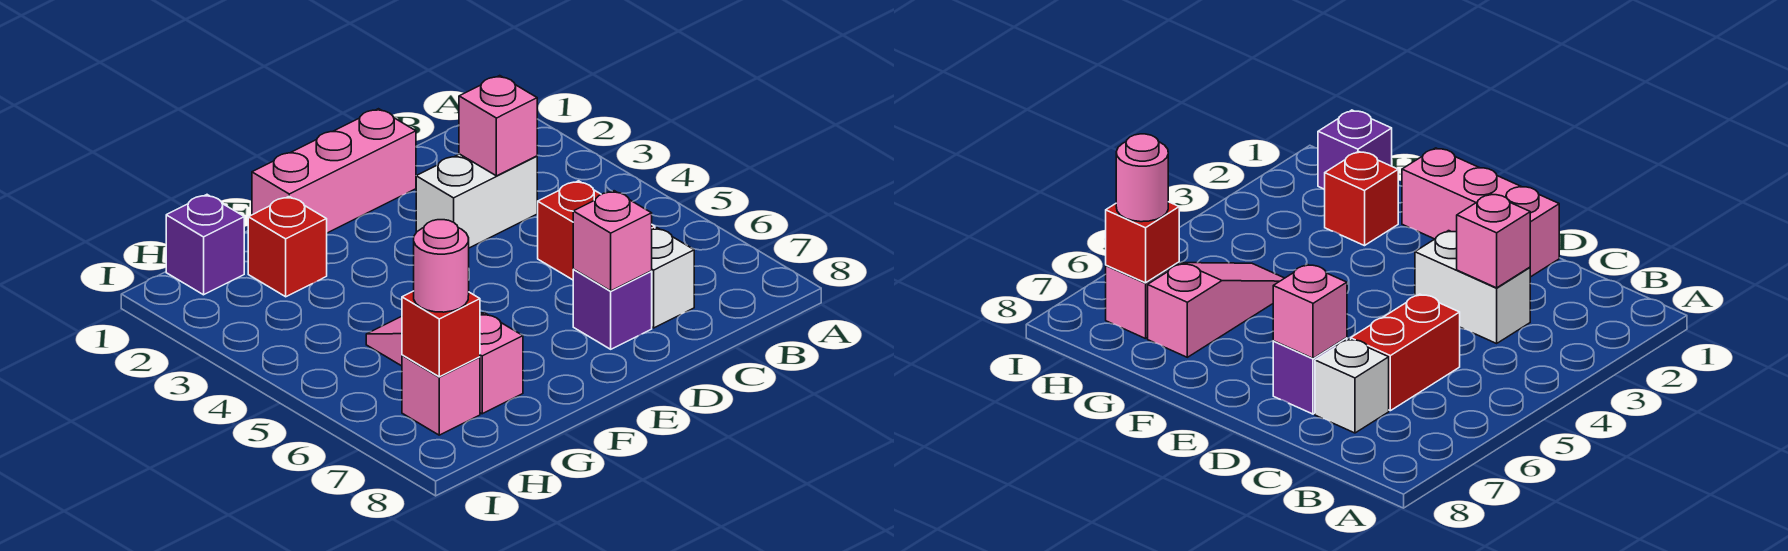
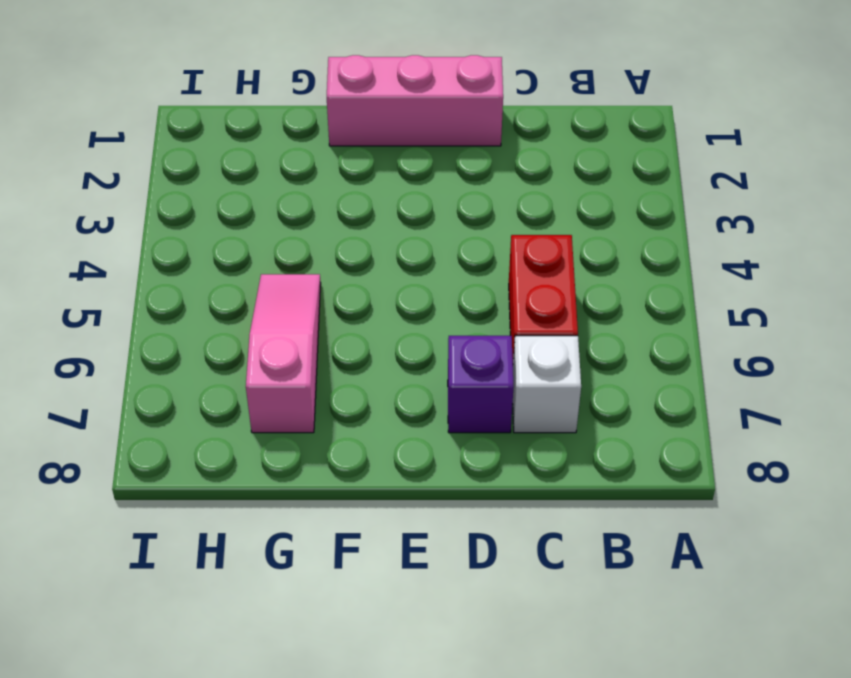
none -> white 1x2 brick [416,154,537,248]
none -> red 1x1 brick [248,197,327,297]
none -> purple 1x1 brick [166,195,244,295]

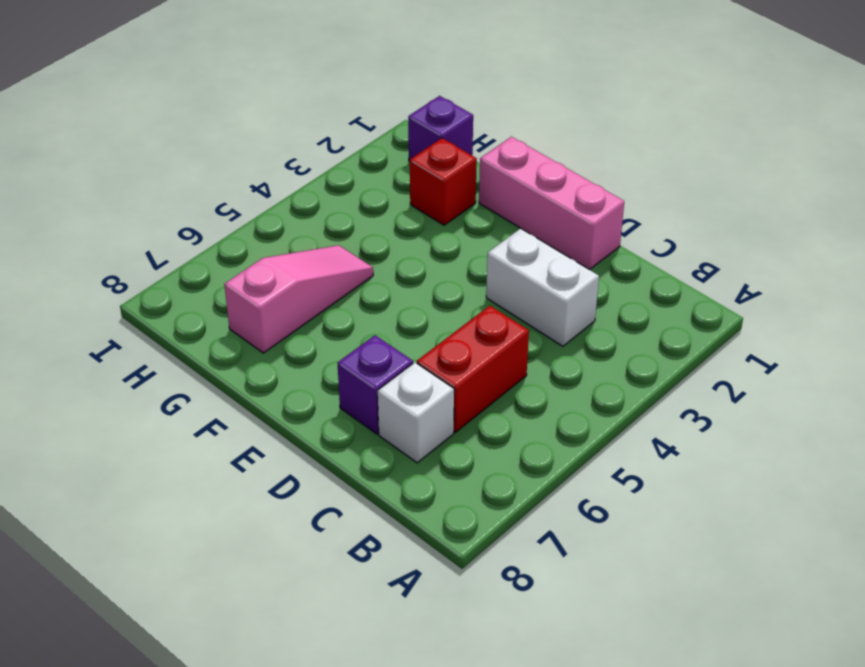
none -> pink 1x1 brick [402,355,480,435]
none -> pink 1x1 brick [459,76,537,176]
none -> pink 1x1 brick [573,191,652,291]

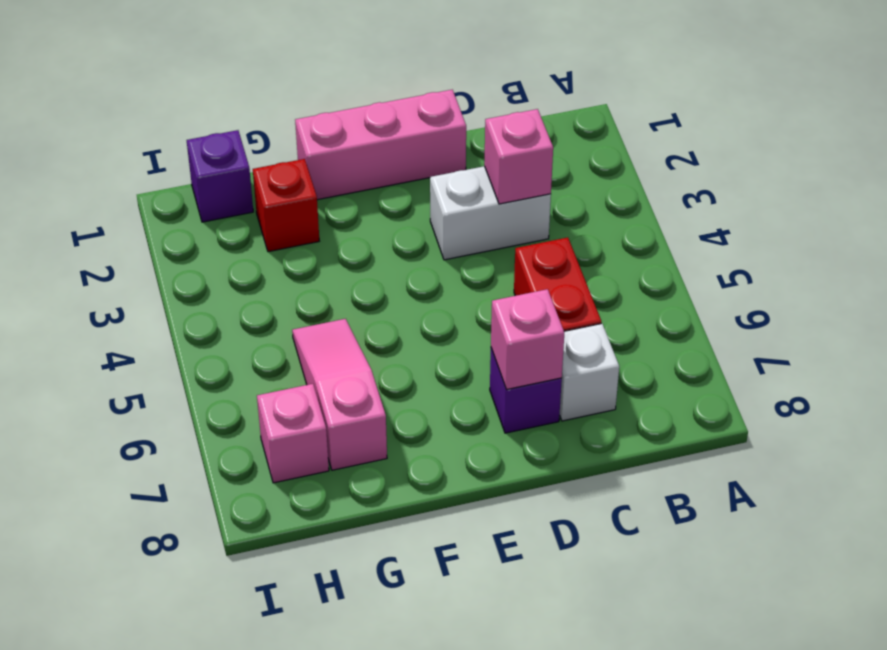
none -> red 1x1 brick [402,291,480,377]
none -> pink 1x1 round brick [414,220,469,312]

